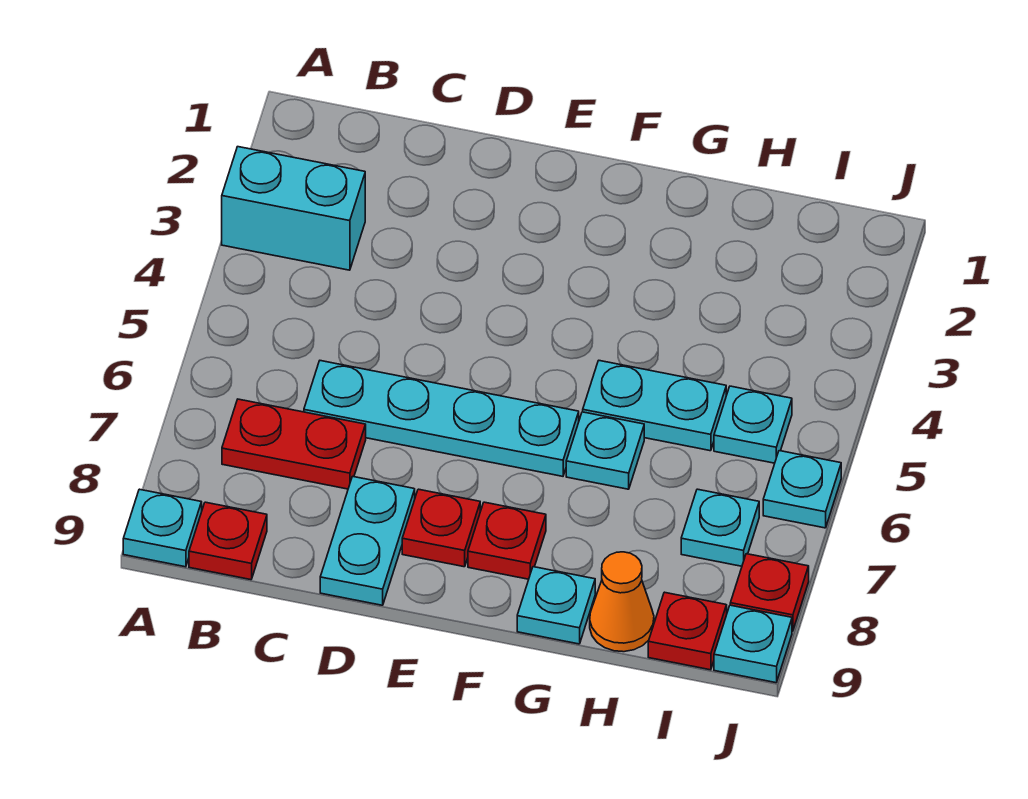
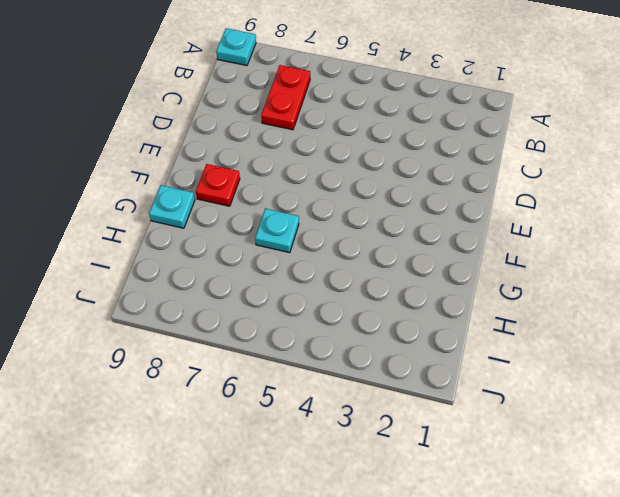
none -> cyan 1x2 brick [222,147,365,270]
none -> red 1x1 plate [189,502,267,580]
none -> cyan 1x4 plate [304,361,579,476]

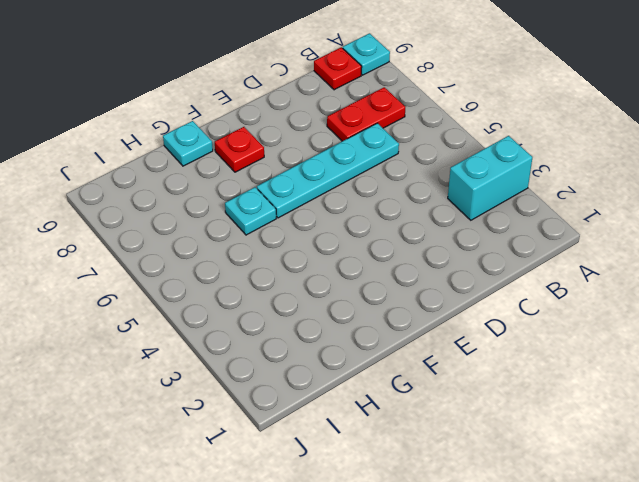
none -> cyan 1x2 plate [320,476,415,605]
none -> red 1x1 plate [402,489,480,567]
none -> cyan 1x2 plate [583,361,726,451]

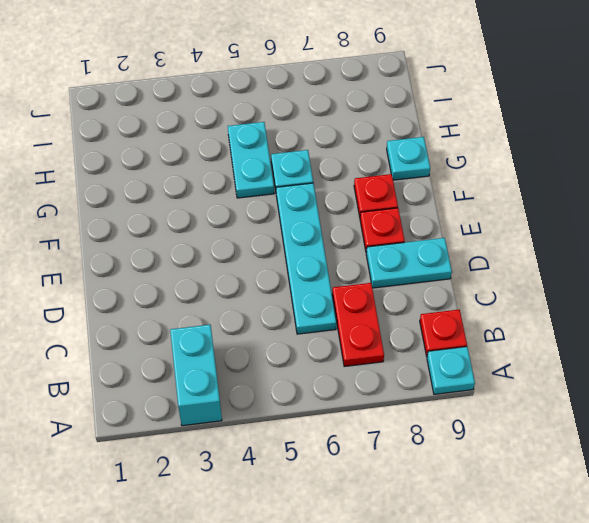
none -> orange 1x1 cone [590,552,654,652]
none -> cyan 1x1 plate [714,386,792,463]
none -> cyan 1x1 plate [681,489,759,566]

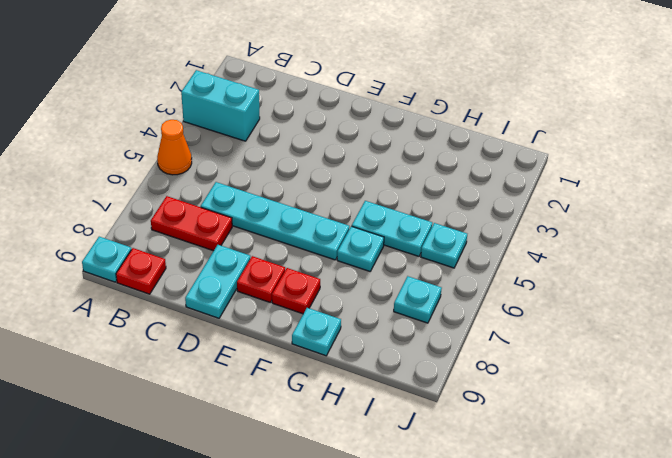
orange 1x1 cone [157,120,192,175] -> orange 1x1 cone moved to [590,552,654,652]
none -> red 1x1 plate [648,592,727,670]
none -> cyan 1x1 plate [763,451,841,528]
none -> red 1x1 plate [730,554,809,631]

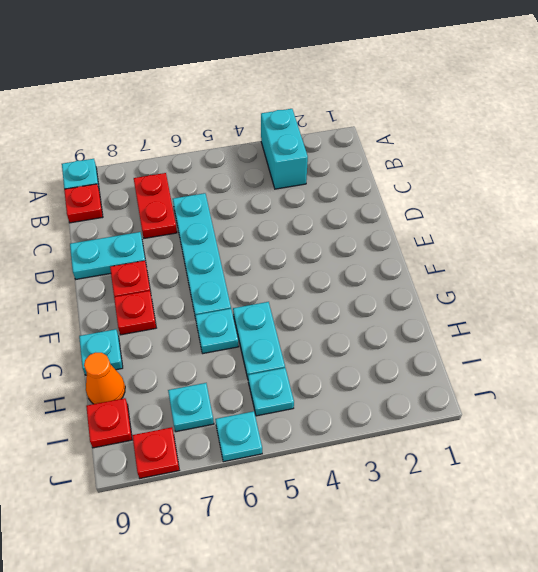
none -> cyan 1x1 plate [714,605,792,683]

